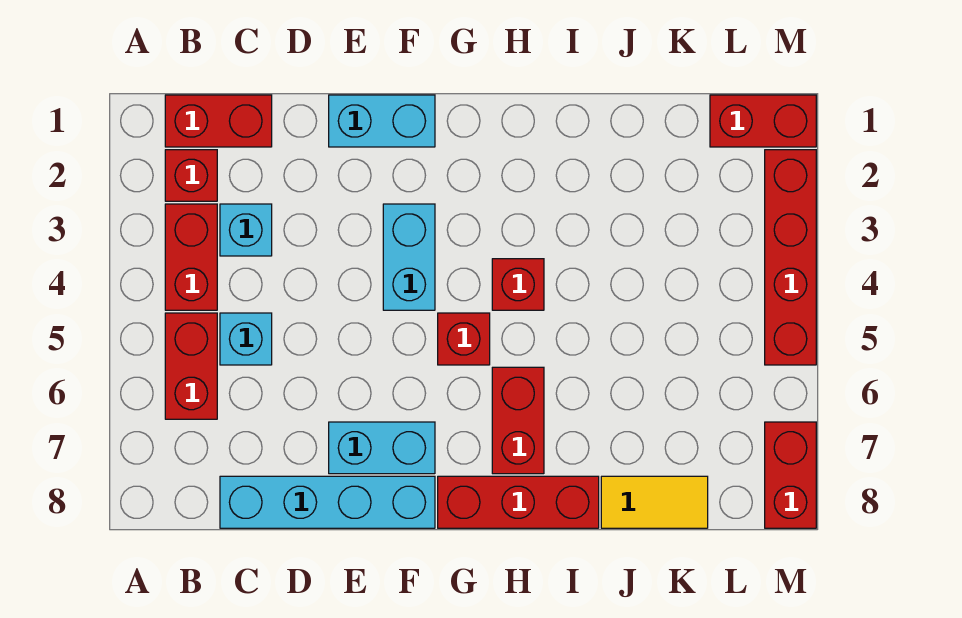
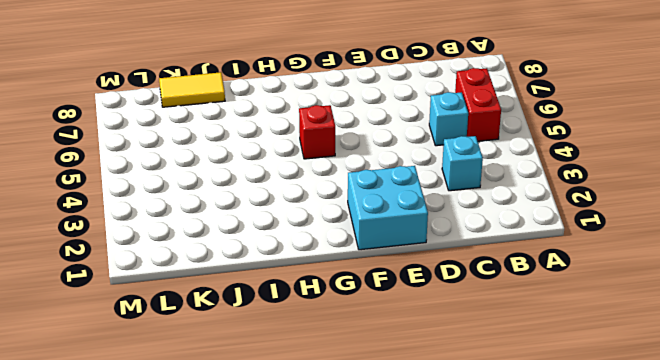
cyan 2x2 brick [348,166,428,250] -> cyan 1x2 brick [329,95,435,147]
none -> red 1x2 brick [165,95,272,147]
none -> red 1x1 brick [165,150,217,201]
none -> red 1x2 brick [165,204,217,310]

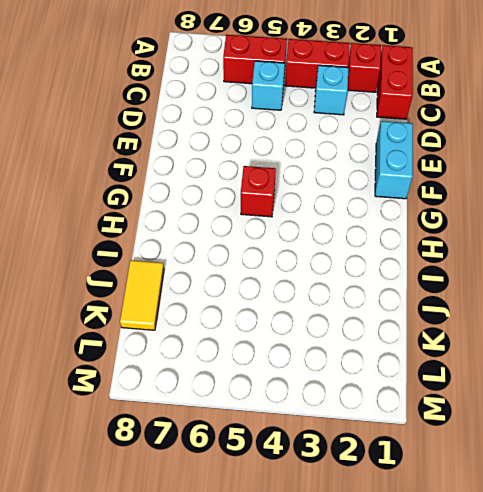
none -> cyan 1x4 brick [220,476,435,528]
none -> cyan 1x2 brick [329,422,435,474]
none -> cyan 1x2 brick [383,204,435,310]

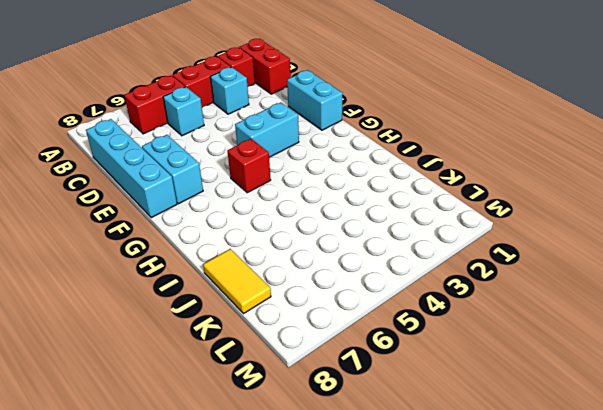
none -> red 1x3 brick [438,476,599,528]
none -> red 1x1 brick [492,259,544,310]
none -> red 1x2 brick [492,367,544,474]

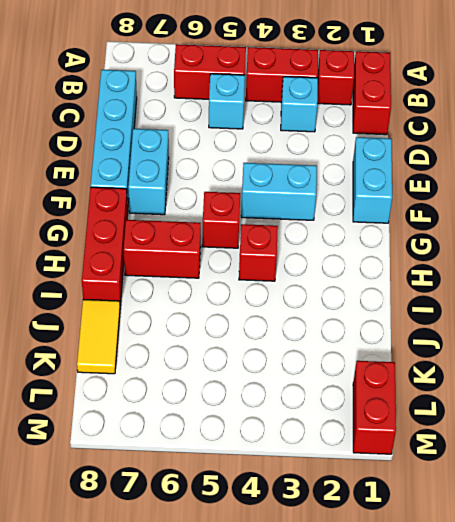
none -> red 1x4 brick [765,150,816,365]
none -> red 1x2 brick [765,422,816,528]

